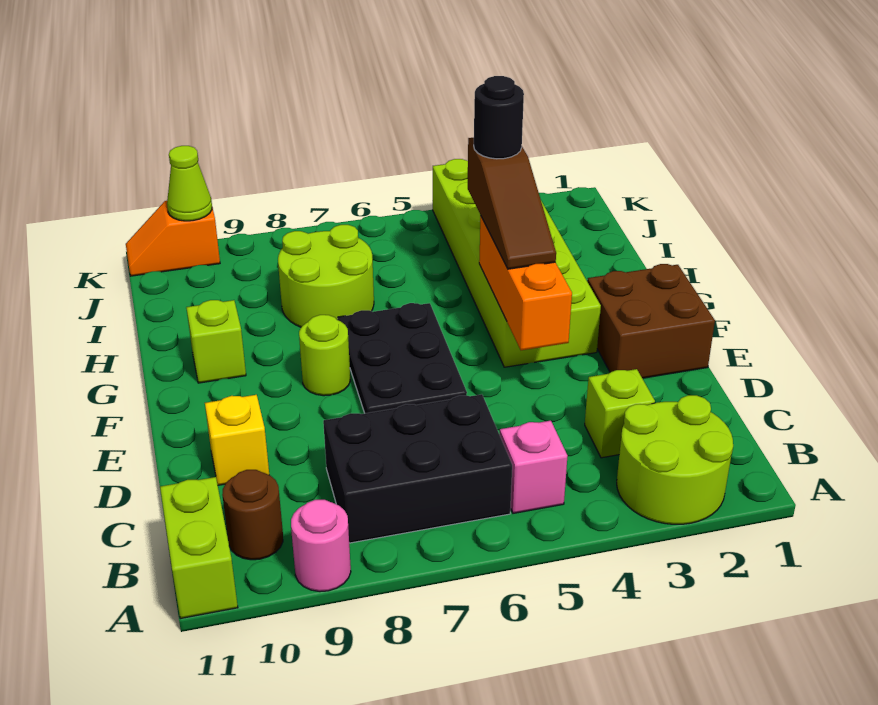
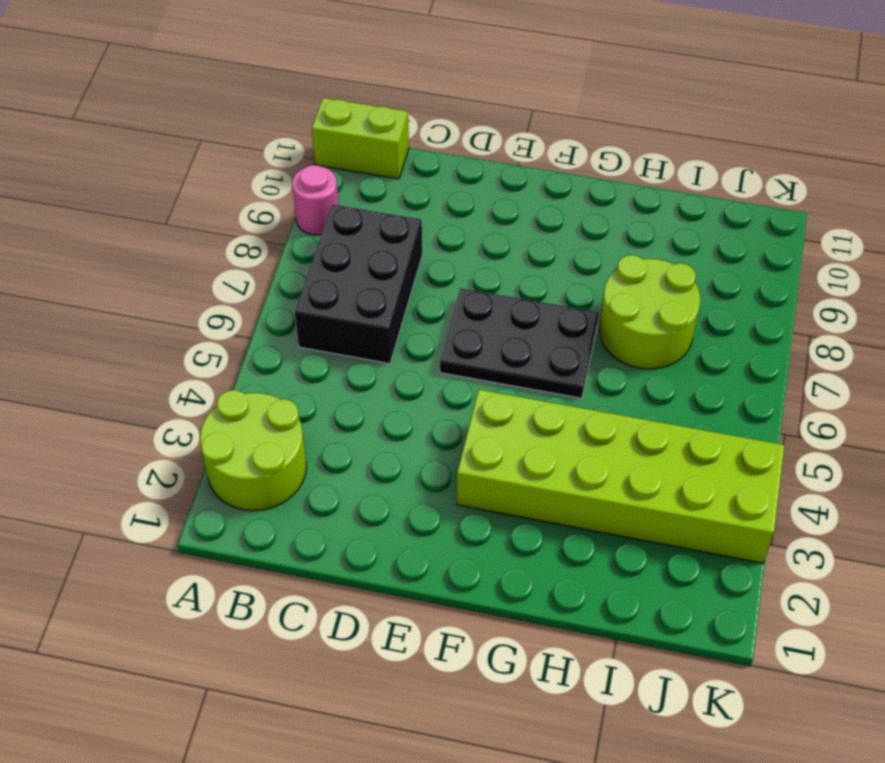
none -> pink 1x1 brick [500,421,567,513]
none -> brown 1x1 round brick [222,470,283,560]
none -> lime 1x1 brick [585,369,655,458]

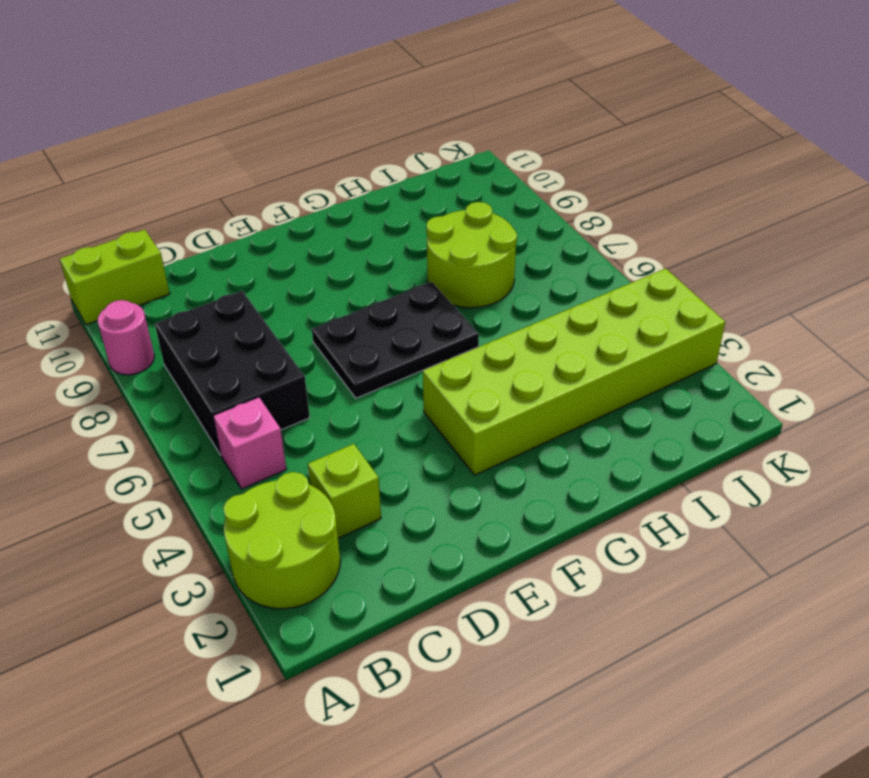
none -> brown 1x1 round brick [222,470,283,560]
none -> yellow 1x1 brick [205,395,269,485]
none -> brown 2x2 brick [587,264,715,378]

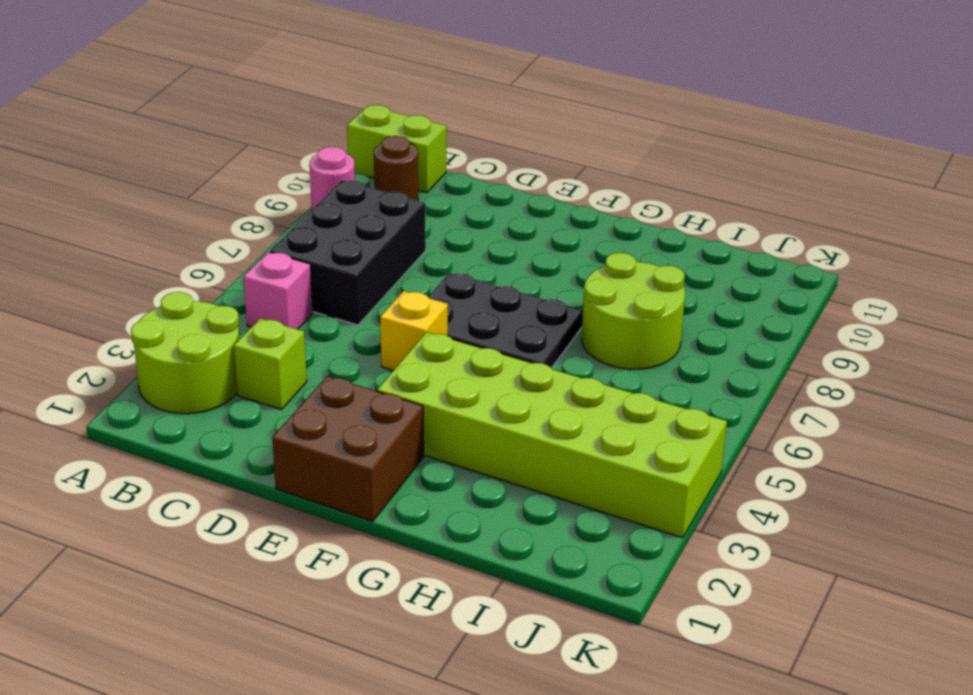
yellow 1x1 brick [380,291,448,370] -> yellow 1x1 brick moved to [205,395,269,485]
none -> lime 1x1 round brick [299,315,350,396]
none -> lime 1x1 brick [186,300,246,383]
none -> orange 1x2 slope [126,201,220,276]

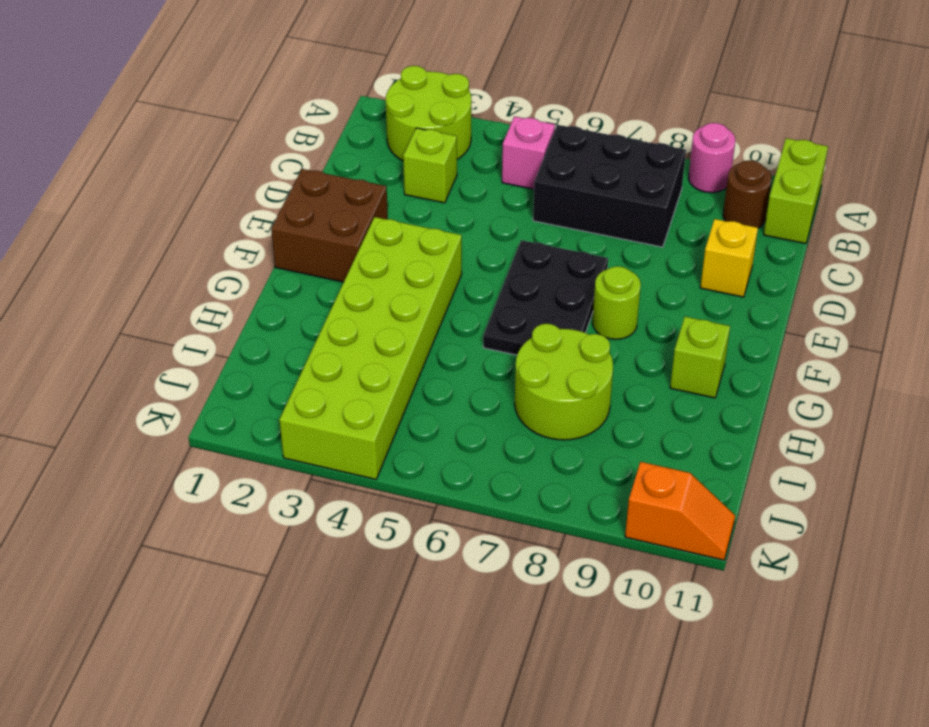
none -> orange 1x3 brick [479,215,572,350]
none -> lime 1x1 cone [167,146,212,221]
none -> brown 1x3 slope [468,138,556,269]

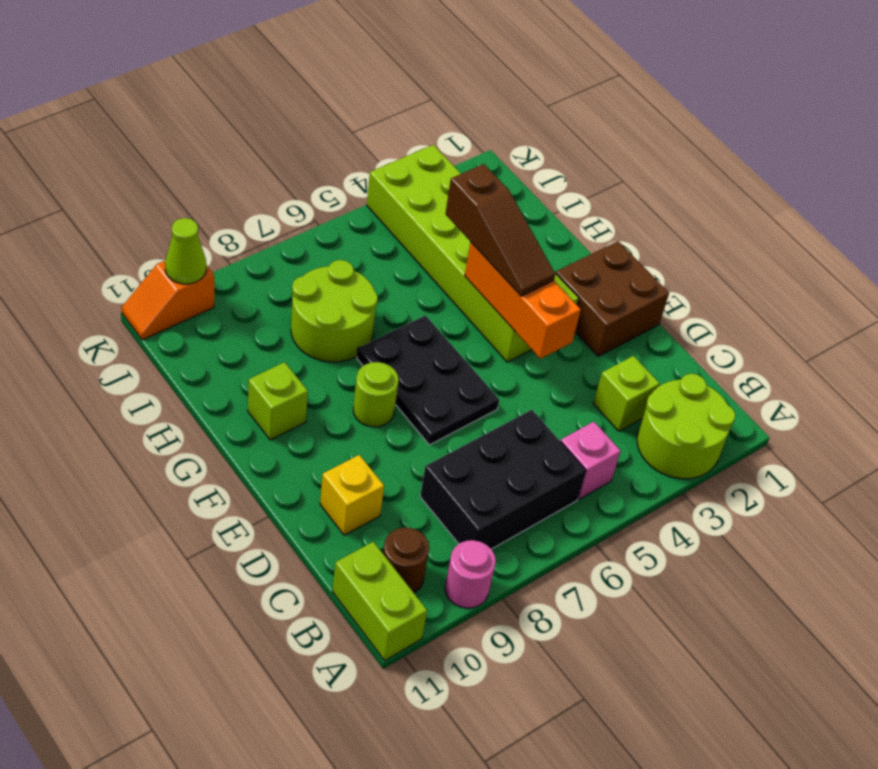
none -> black 1x1 round brick [474,76,524,159]

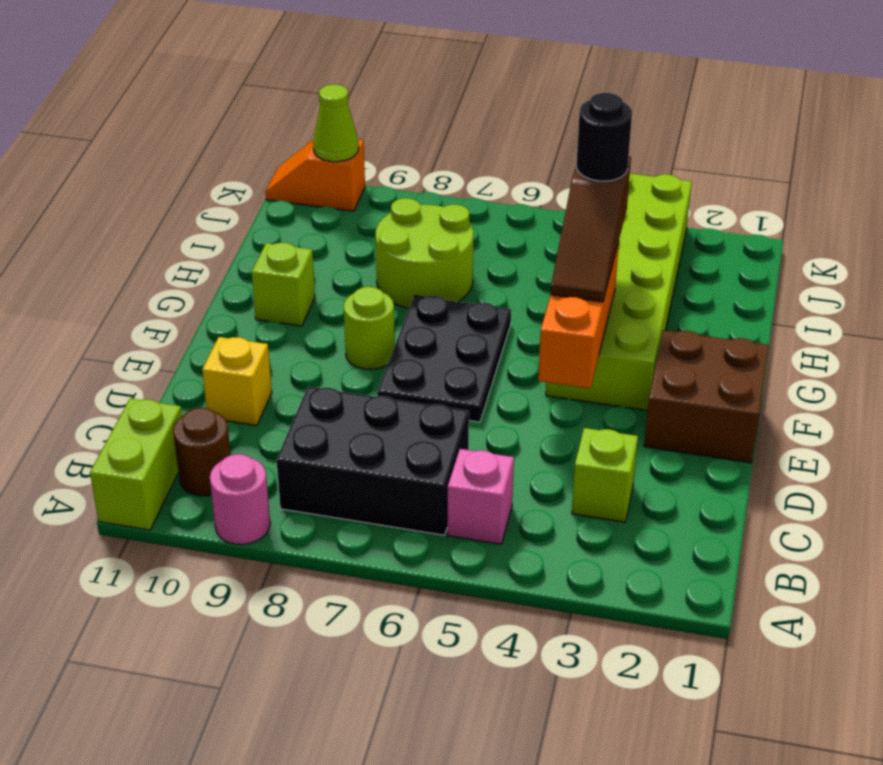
none -> lime 2x2 round brick [617,395,733,524]

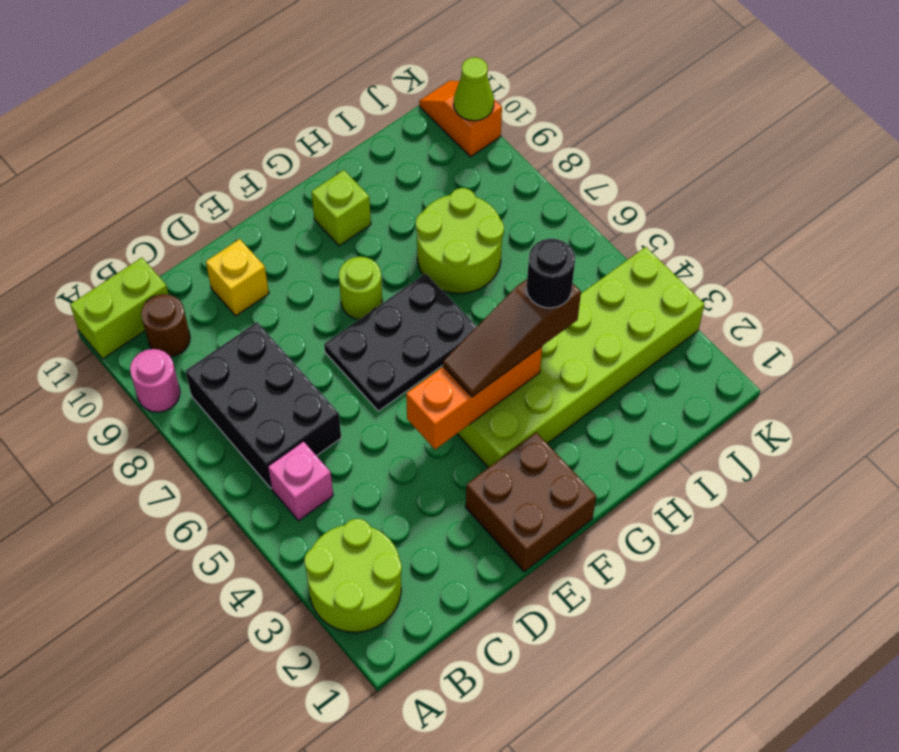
none -> lime 1x1 brick [585,369,655,458]

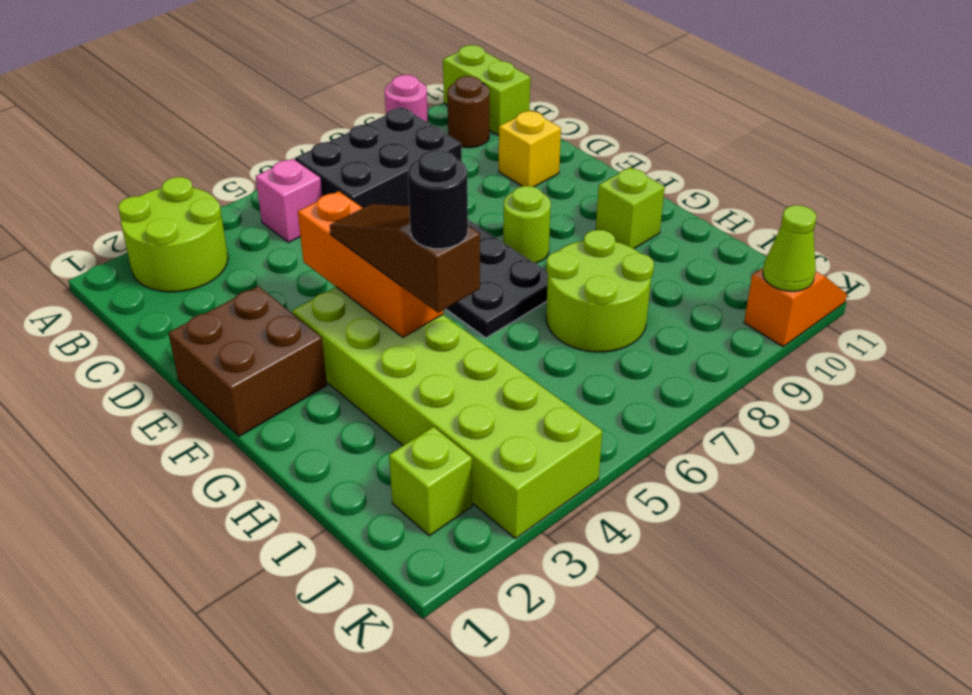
lime 1x1 brick [389,427,472,536] -> lime 1x1 brick moved to [585,369,655,458]

